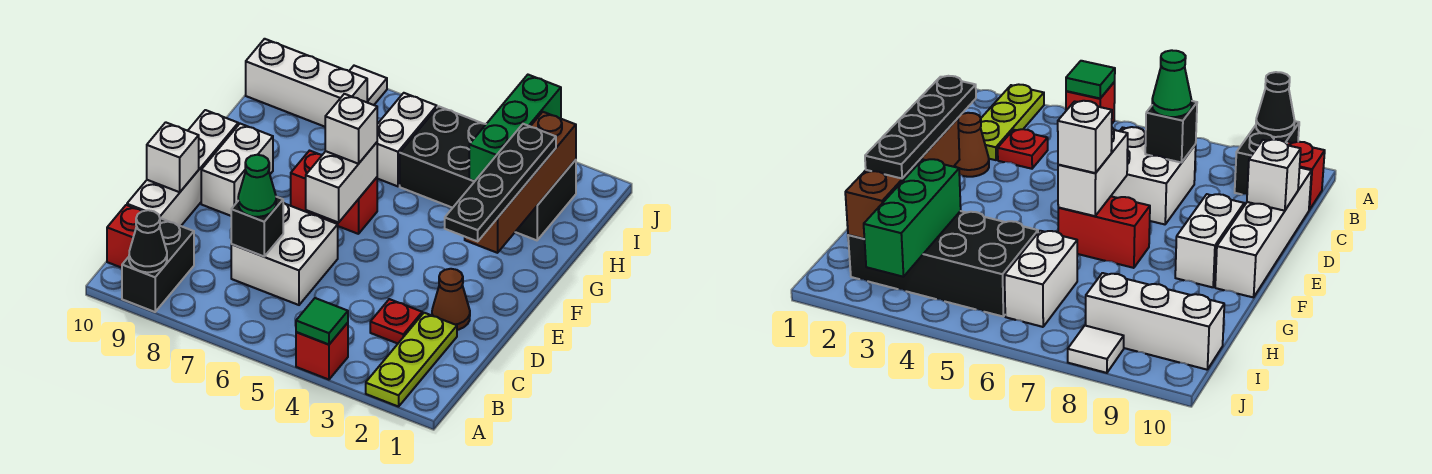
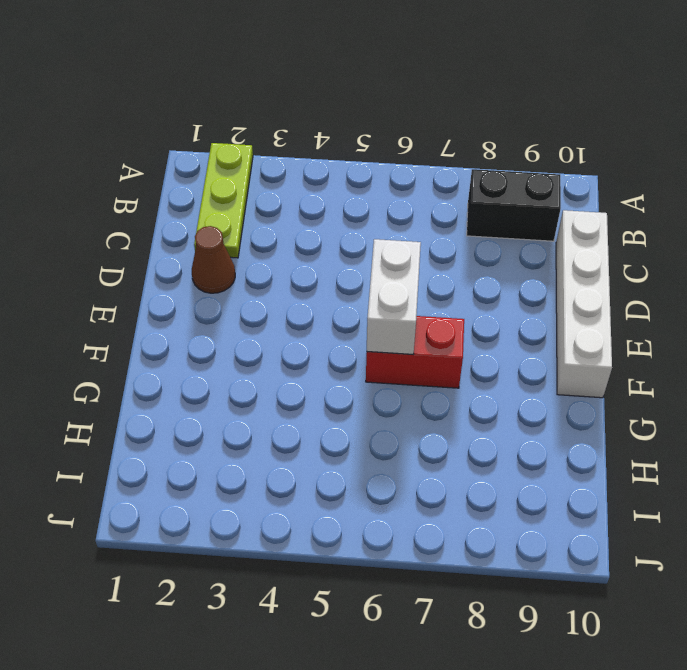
black 1x2 brick [467,169,561,241] -> black 1x2 brick turned to [122,219,194,312]
none -> red 1x1 brick [296,323,348,380]
none -> red 1x1 brick [107,205,142,268]
none -> red 1x1 plate [370,299,422,343]

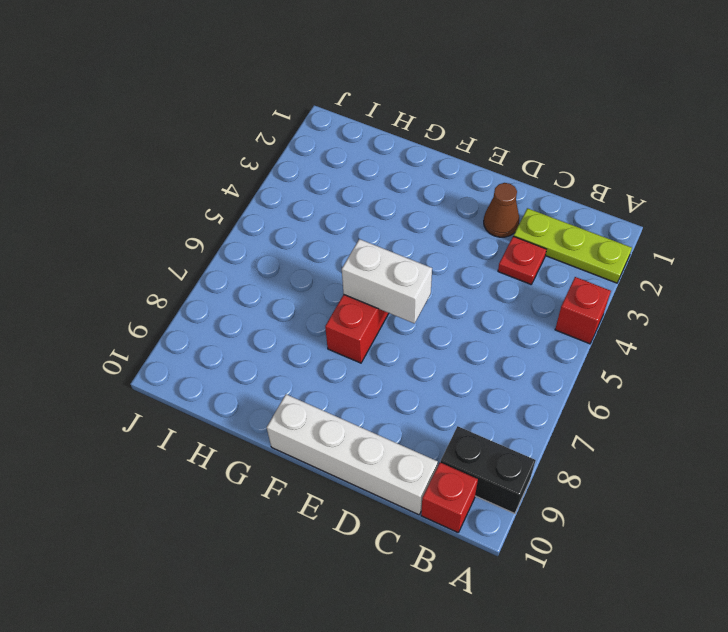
none -> white 2x2 brick [231,203,338,305]
none -> white 1x2 brick [201,124,273,216]
none -> black 2x4 brick [400,106,576,240]

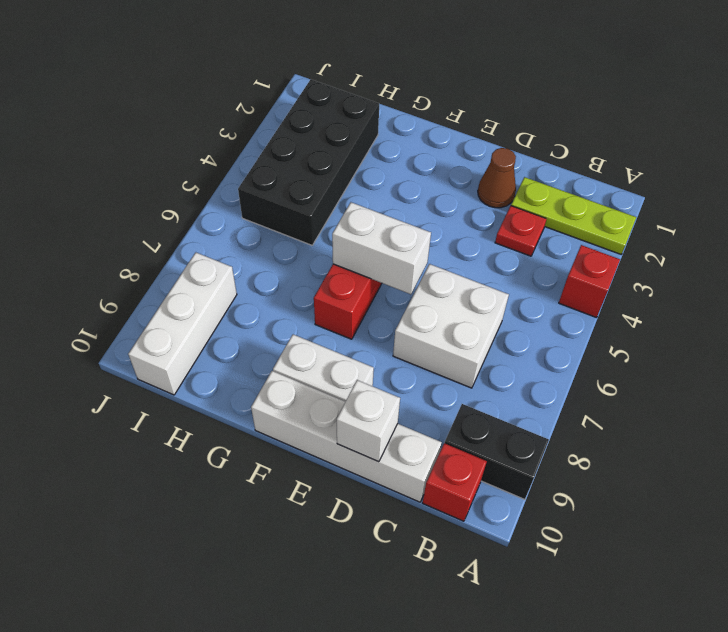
none -> white 1x2 brick [377,93,437,186]
none -> white 1x1 tile [349,66,387,105]
none -> green 1x1 tile [296,298,348,345]

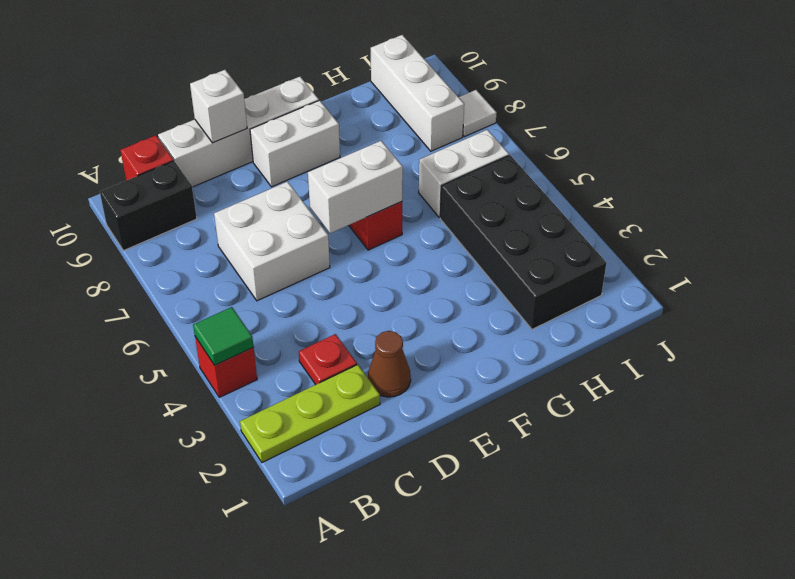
none -> black 1x1 cone [129,210,167,272]
none -> black 1x1 brick [231,197,283,256]
none -> brown 1x4 brick [465,112,576,253]

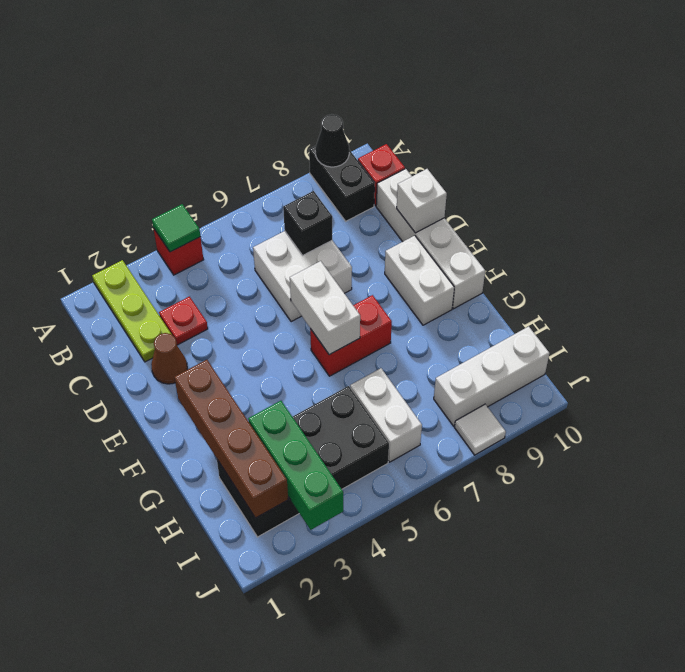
none -> green 1x1 cone [238,155,276,217]
none -> black 1x4 plate [445,124,556,241]
none -> white 1x1 brick [325,94,377,164]

